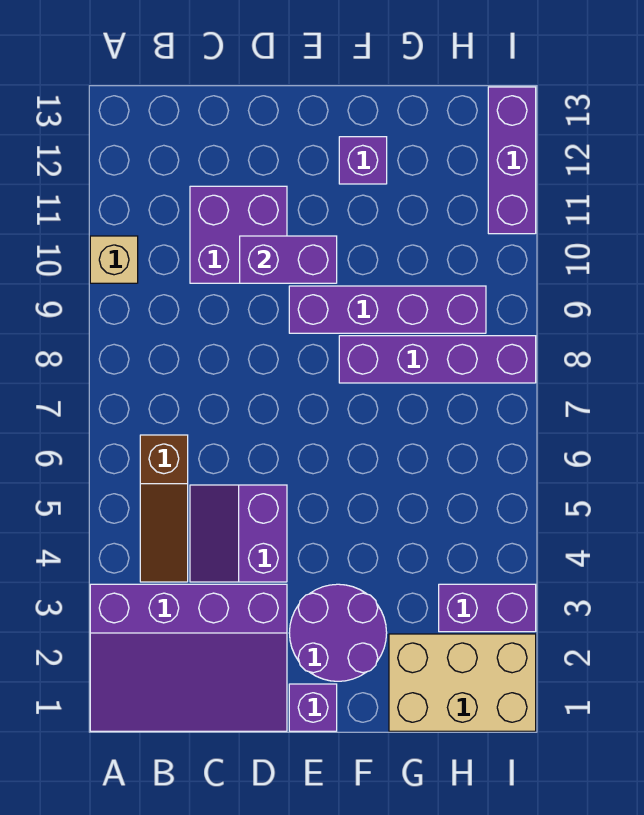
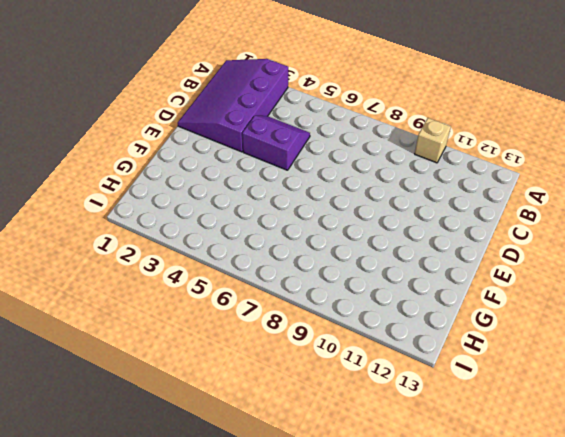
none -> brown 1x3 slope [140,435,188,582]
none -> purple 2x2 brick [190,186,287,283]
none -> purple 1x1 brick [289,684,337,731]

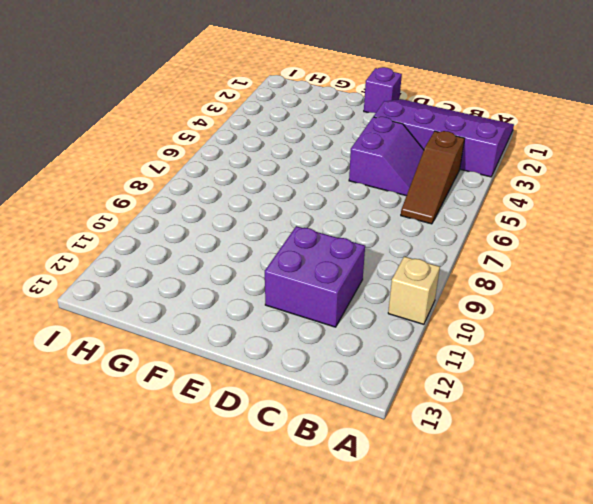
brown 1x3 slope [401,131,465,224] -> brown 1x3 slope turned to [140,435,188,582]
none -> purple 2x2 round brick [289,584,387,681]
none -> purple 1x4 brick [289,286,486,333]
none -> purple 1x4 brick [339,336,536,383]

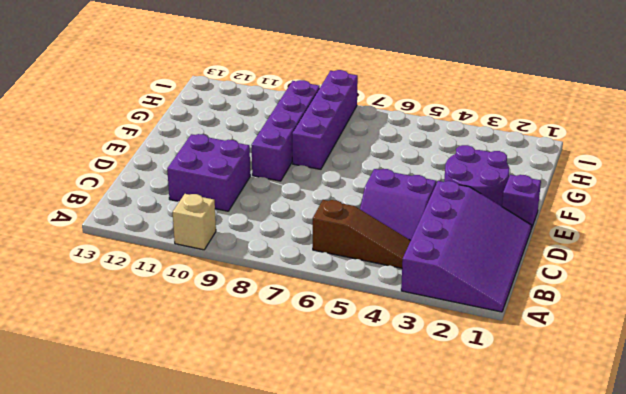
none -> purple 1x1 brick [339,137,387,184]
none -> tan 2x3 brick [389,634,536,731]
none -> purple 1x2 brick [439,584,536,632]

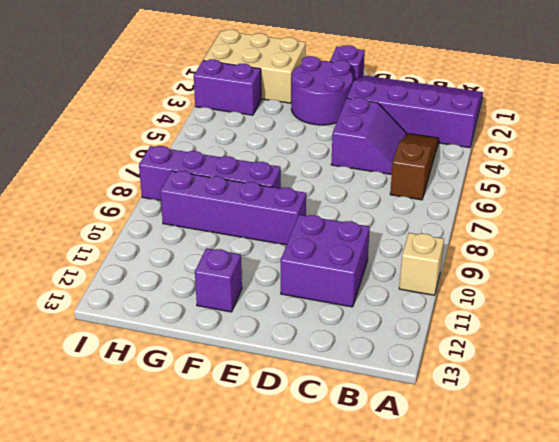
none -> purple 1x3 brick [488,87,536,234]
none -> purple 1x2 brick [240,236,337,283]

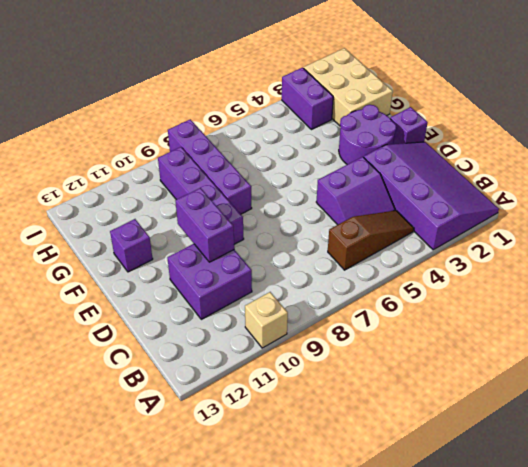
none -> purple 1x3 brick [488,87,536,234]

